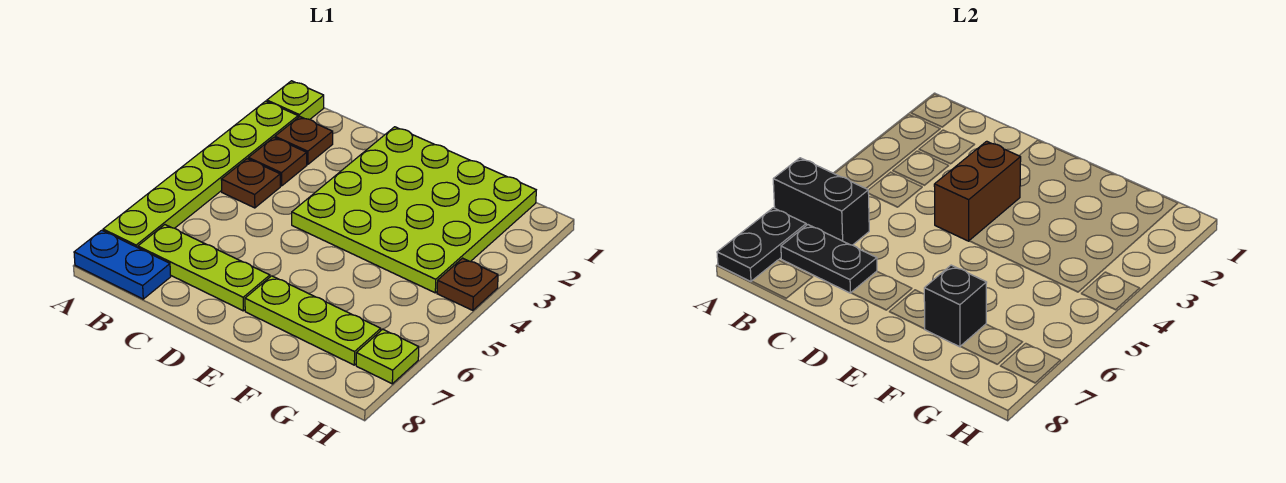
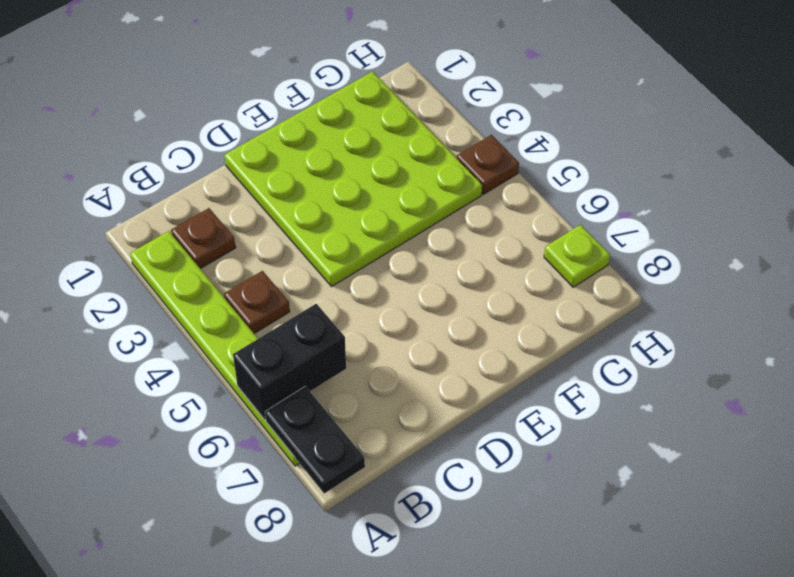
none -> lime 1x1 plate [267,81,324,119]
none -> blue 1x2 plate [74,230,171,299]
none -> brown 1x1 plate [248,137,307,186]

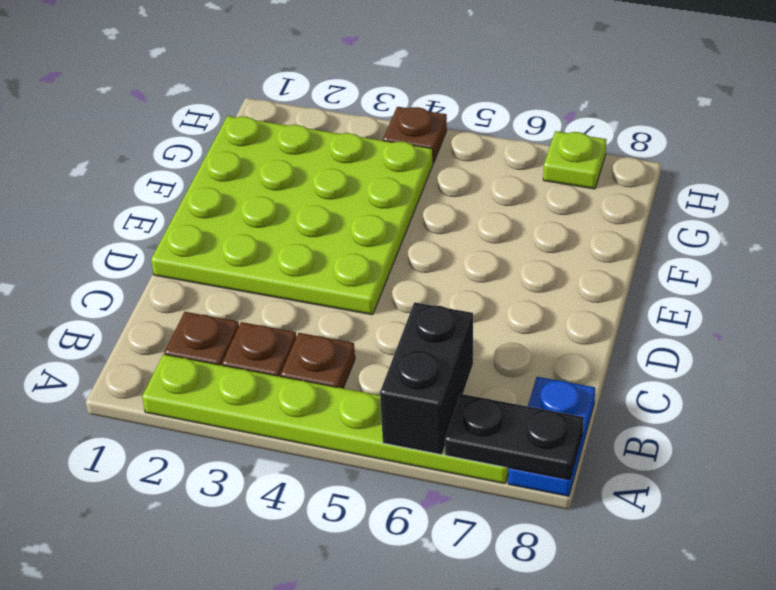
none -> lime 1x1 plate [267,81,324,119]
none -> lime 1x3 plate [138,225,270,311]
none -> lime 1x3 plate [245,276,381,365]

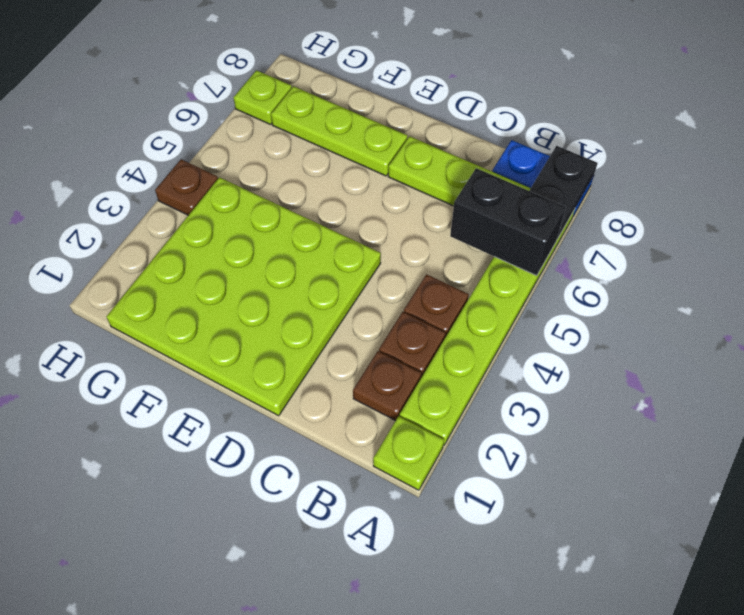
none -> black 1x2 plate [781,225,877,293]
none -> brown 1x2 brick [934,141,1021,241]
none -> black 1x1 brick [924,265,987,347]

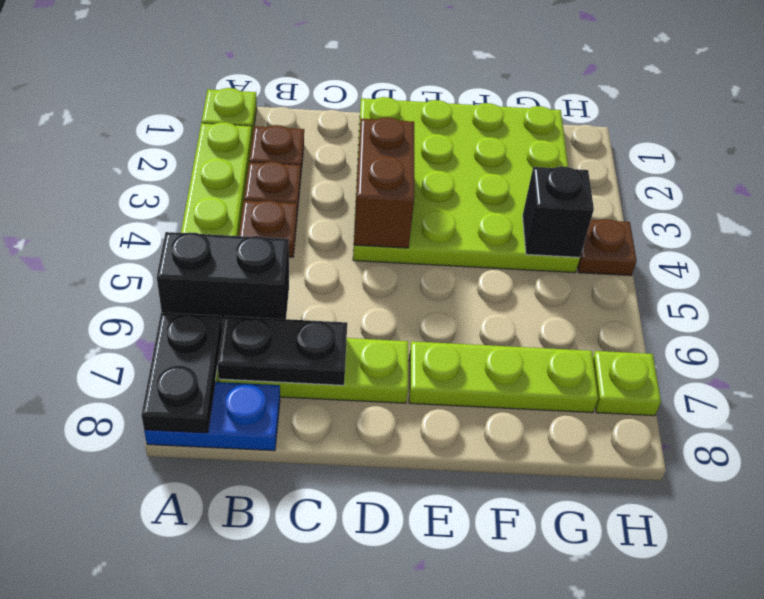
black 1x1 brick [523,166,594,257] -> black 1x1 brick moved to [924,265,987,347]

